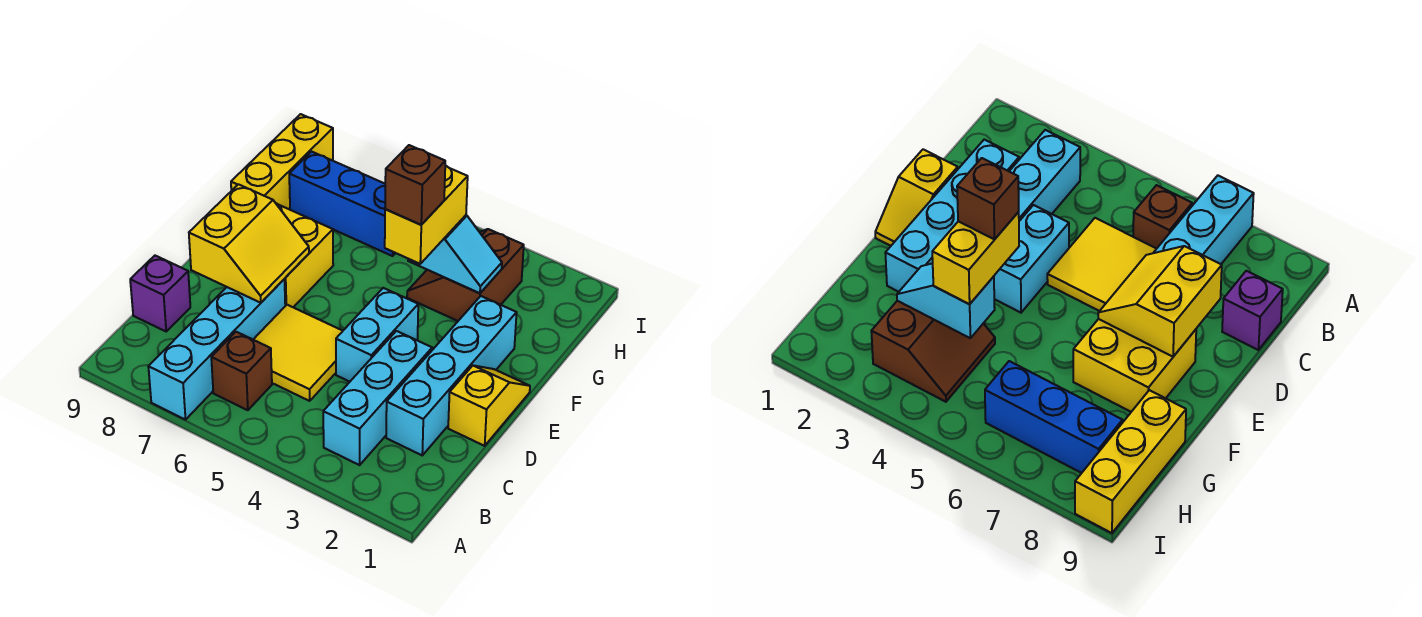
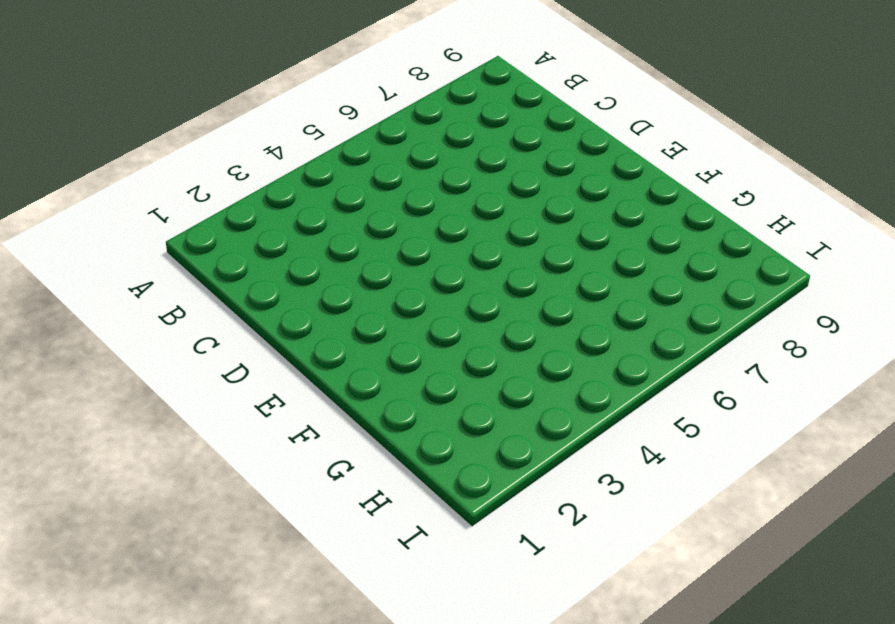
none -> cyan 1x4 brick [148,279,285,420]
none -> cyan 1x3 brick [323,331,432,465]
none -> brown 1x1 brick [211,332,272,410]

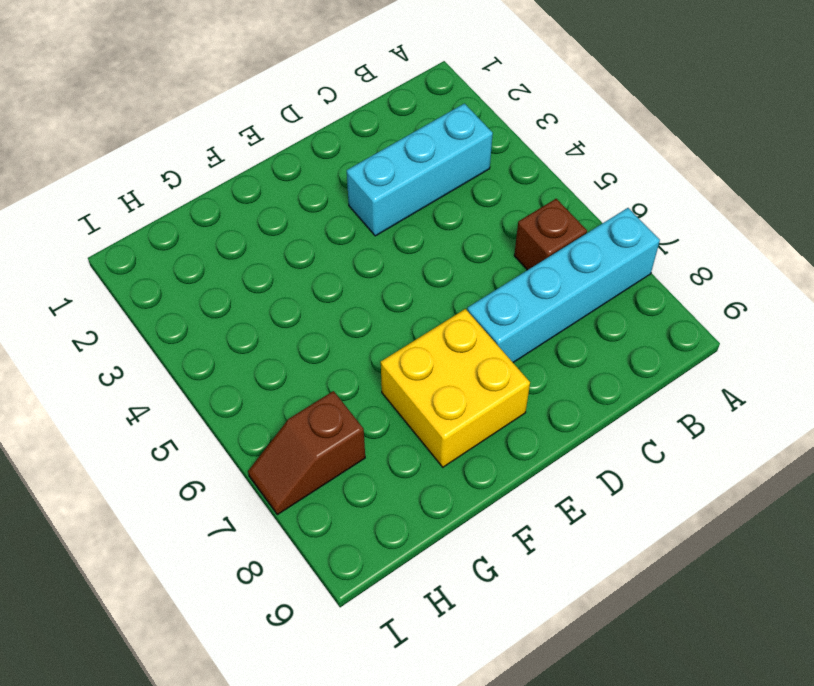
brown 1x2 slope [248,391,365,515] -> blue 1x3 brick [289,152,395,256]
none -> cyan 1x4 brick [386,296,517,455]
none -> yellow 2x2 tile [253,305,342,401]
none -> purple 1x1 brick [130,256,190,331]

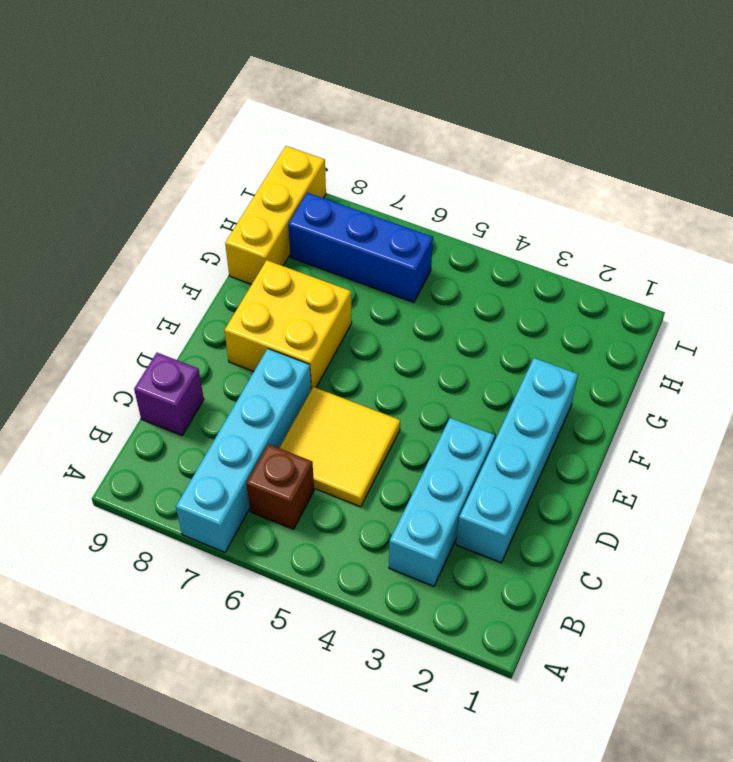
none -> yellow 1x2 slope [448,366,530,446]
none -> cyan 1x2 brick [336,288,418,382]
none -> brown 2x2 slope [407,229,524,321]

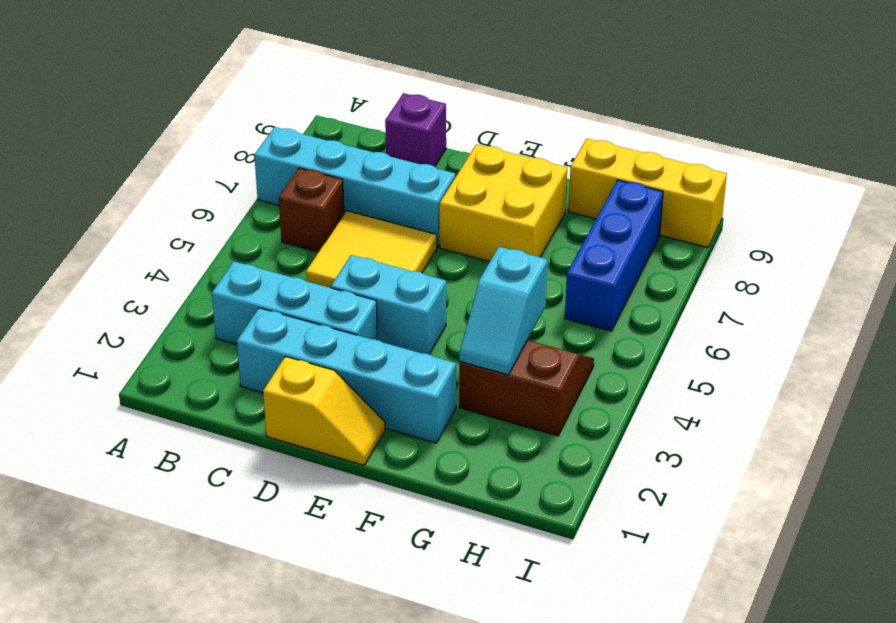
none -> yellow 2x2 slope [189,184,309,303]
none -> yellow 1x2 brick [385,165,468,264]
none -> brown 1x1 brick [385,145,445,225]

